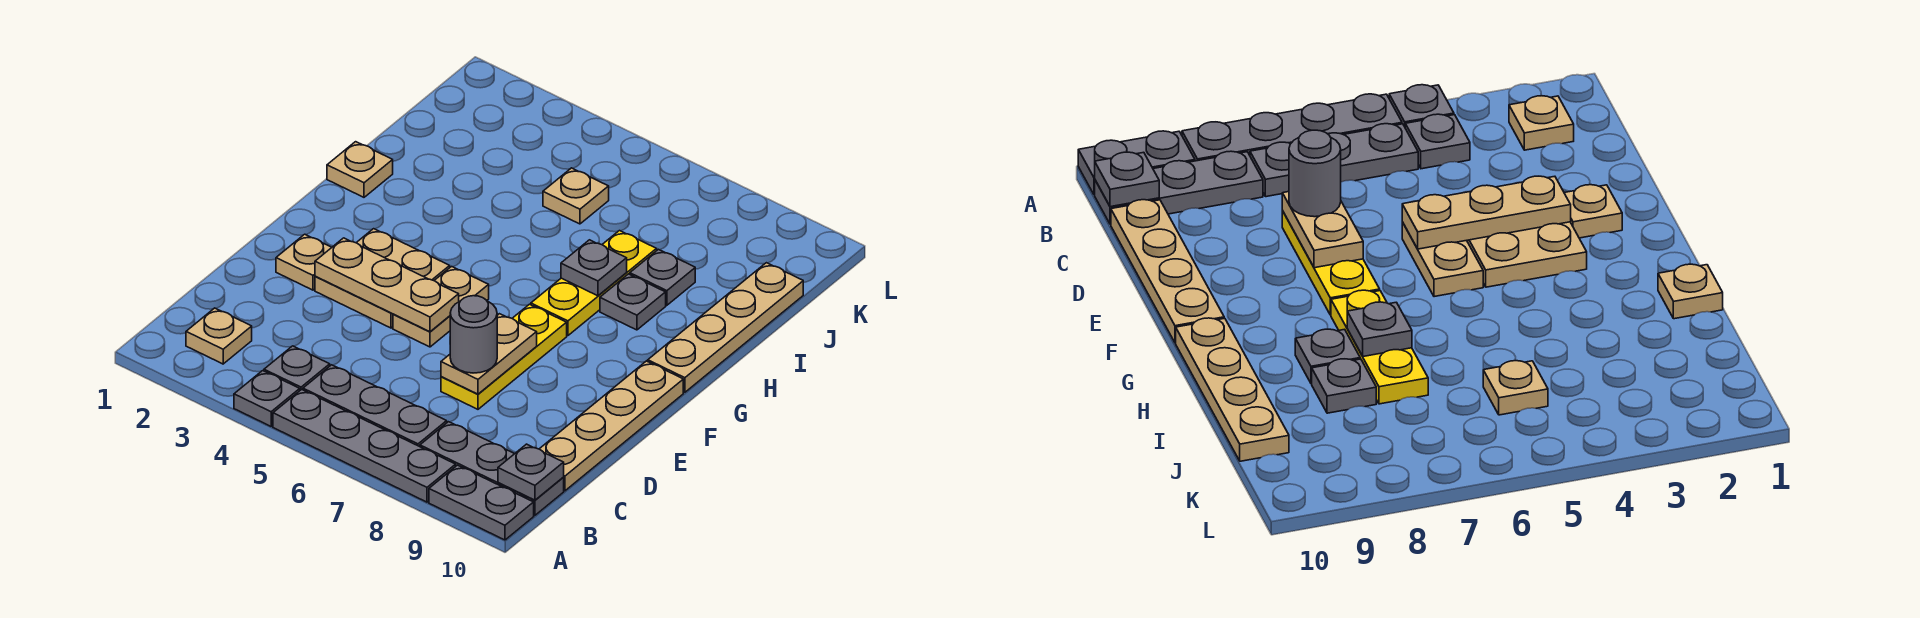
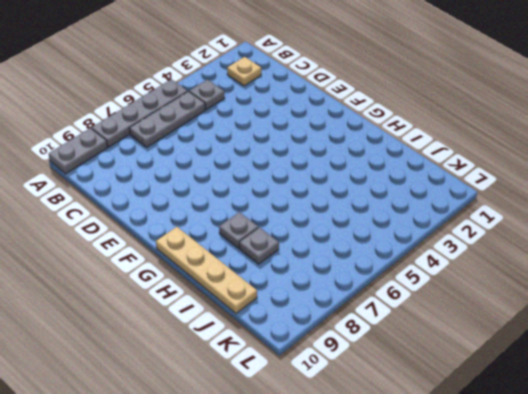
none -> grey 1x1 plate [234,371,300,426]
none -> grey 1x3 plate [420,422,564,515]
none -> tan 1x4 plate [540,361,683,491]

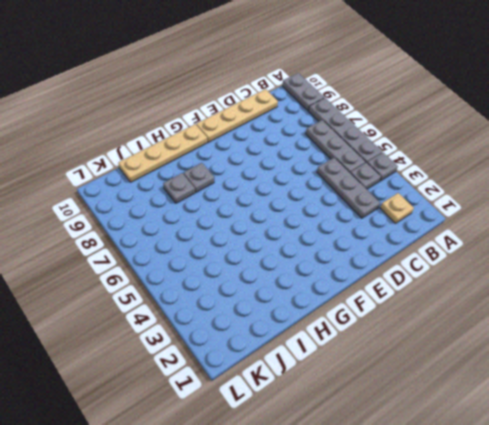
grey 1x3 plate [317,157,380,218] -> grey 1x3 plate moved to [420,422,564,515]
none -> yellow 1x3 plate [441,304,567,409]
none -> tan 1x1 plate [276,234,332,290]
none -> tan 2x2 plate [315,229,450,328]

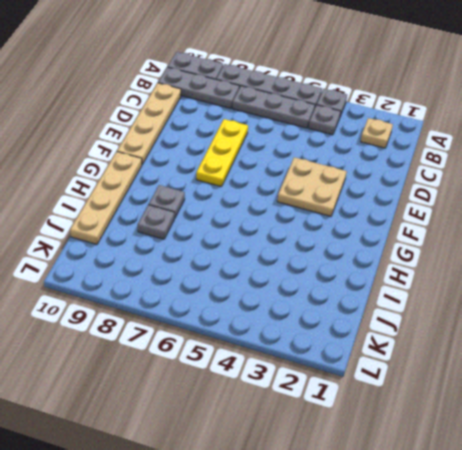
none -> tan 1x1 plate [276,234,332,290]
none -> tan 1x2 plate [393,267,489,347]
none -> yellow 1x3 plate [531,231,657,336]

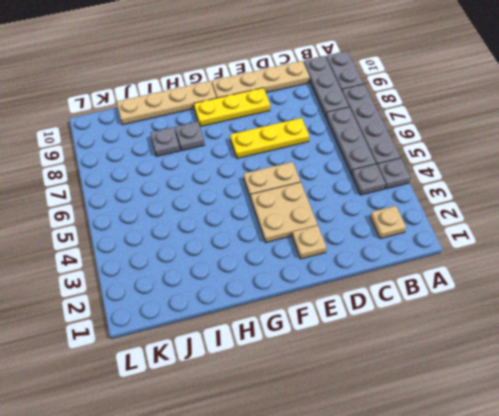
yellow 1x3 plate [194,88,270,127] -> yellow 1x3 plate moved to [531,231,657,336]
none -> tan 1x1 plate [327,142,393,197]
none -> tan 1x1 plate [543,168,609,224]
none -> grey 1x1 plate [498,444,564,500]

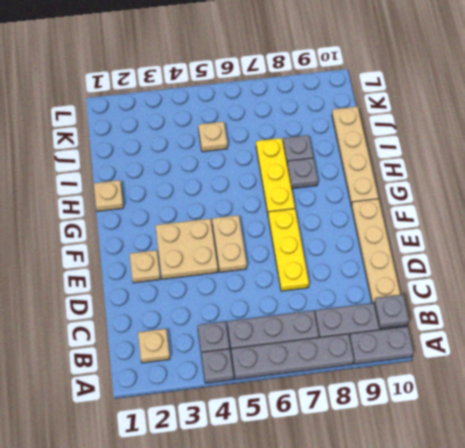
none -> tan 1x2 plate [441,314,537,394]
none -> tan 1x3 plate [315,238,459,332]
none -> grey 1x1 plate [561,240,627,296]

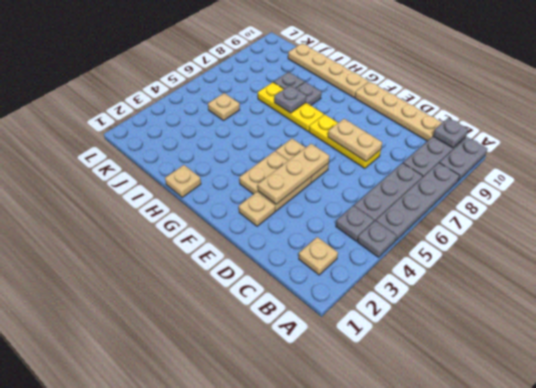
none -> grey 1x1 round brick [450,296,497,373]

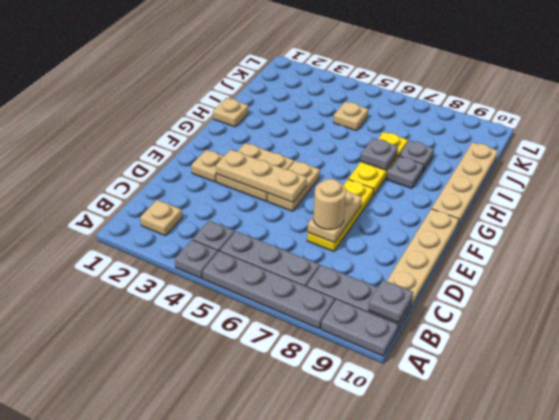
tan 1x1 round brick [313,179,346,230] -> grey 1x1 round brick [450,296,497,373]

